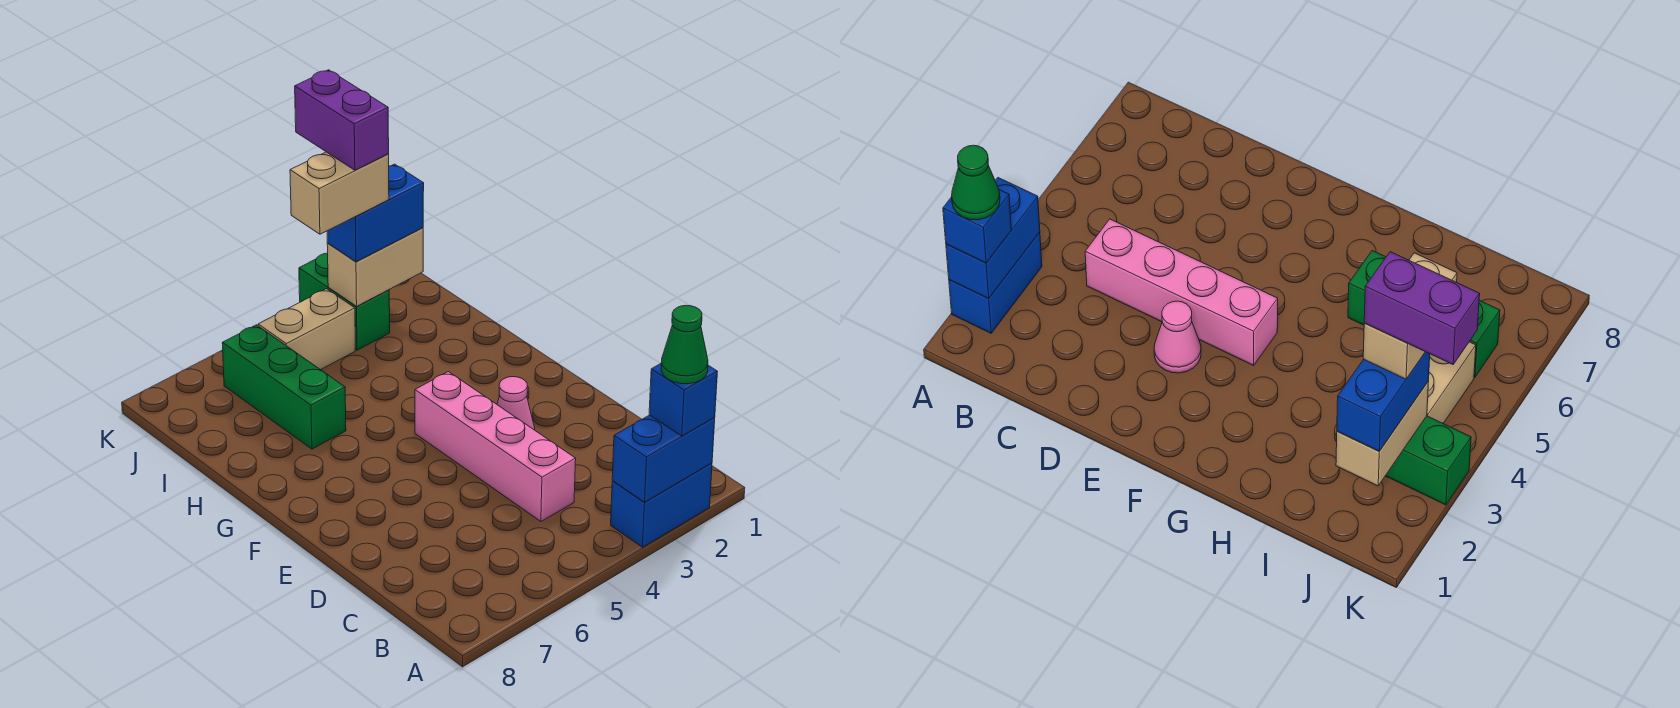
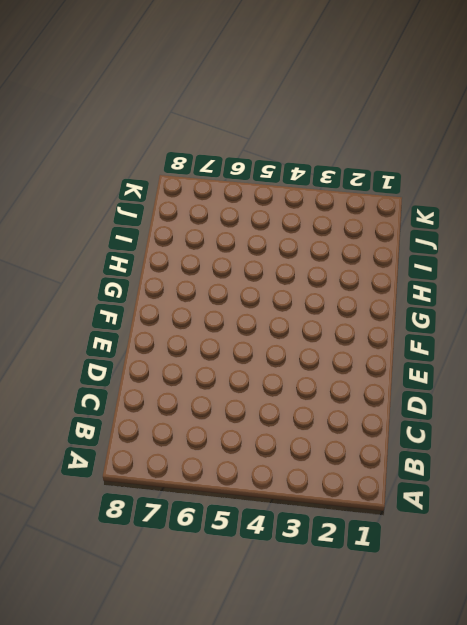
none -> blue 1x2 brick [611,463,712,547]
none -> pink 1x4 brick [415,372,576,521]
none -> pink 1x1 cone [497,377,535,430]

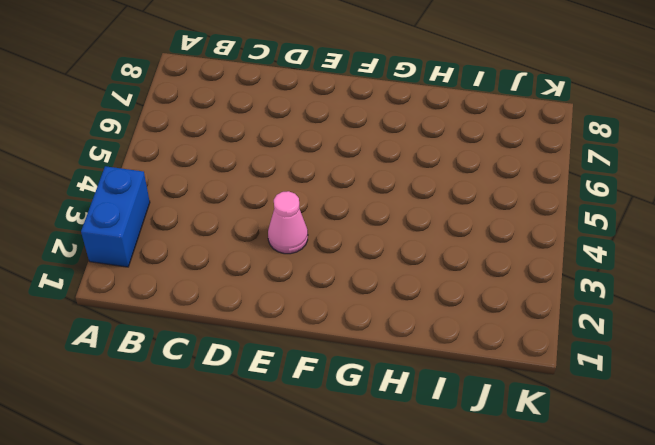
none -> pink 1x4 brick [415,372,576,521]
none -> green 1x3 brick [222,325,346,449]
none -> green 1x2 brick [299,253,390,350]

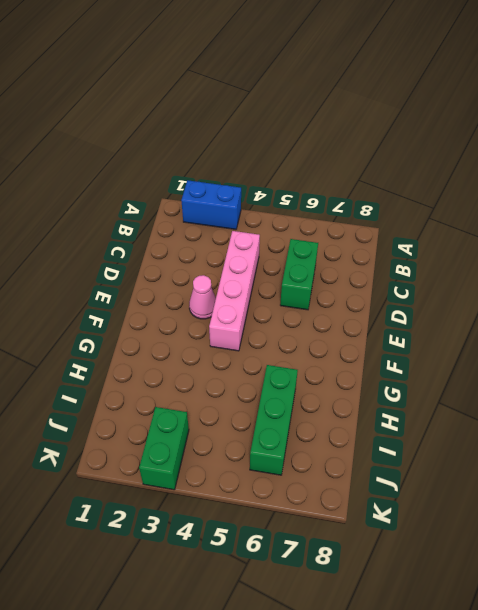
green 1x2 brick [280,239,318,310] -> none
none -> tan 1x2 brick [258,289,355,370]
none -> blue 1x2 brick [612,415,715,502]
none -> tan 1x2 brick [327,228,423,306]

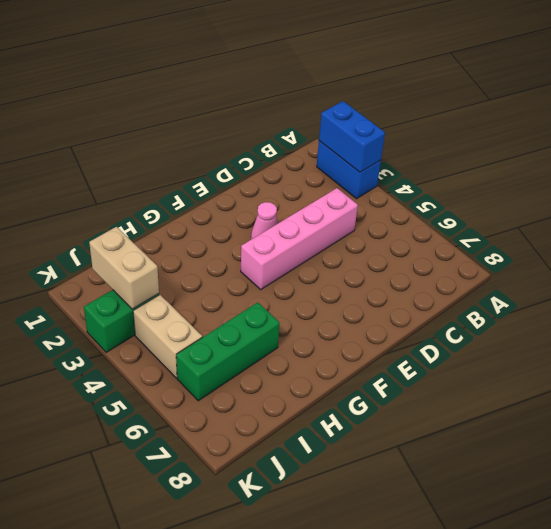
none -> blue 1x1 brick [649,364,718,436]
none -> blue 1x2 brick [327,164,424,262]
none -> green 1x1 cone [661,305,708,384]

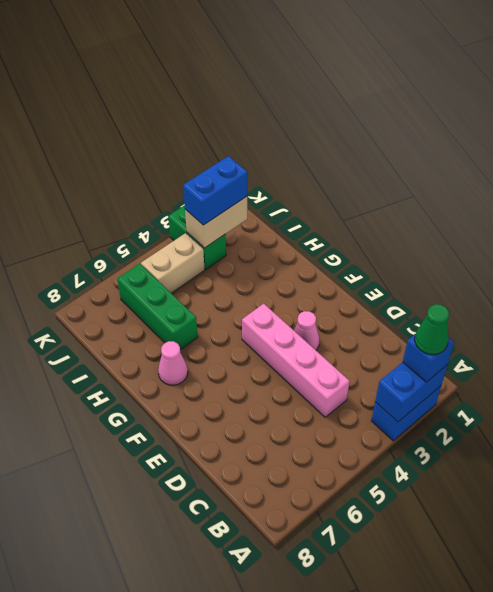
pink 1x1 cone [158,341,188,385] -> none
none -> tan 1x2 brick [290,152,389,234]
none -> purple 1x2 brick [295,70,389,170]

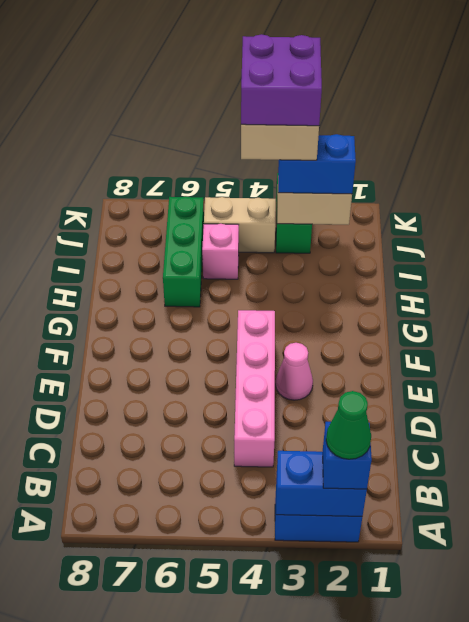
pink 1x1 brick [202,224,239,279] -> none
purple 2x2 brick [241,34,322,126] -> purple 1x2 brick [295,70,389,170]

